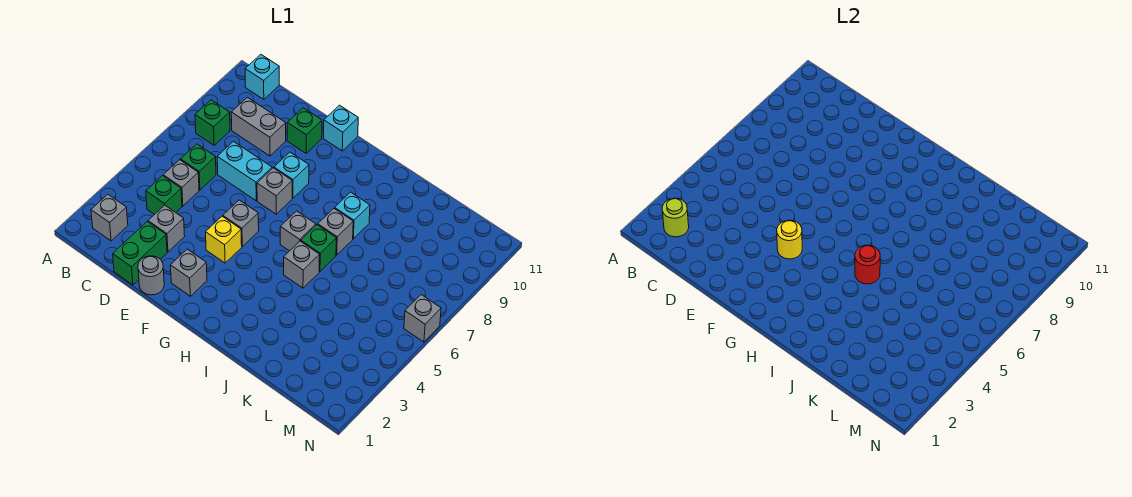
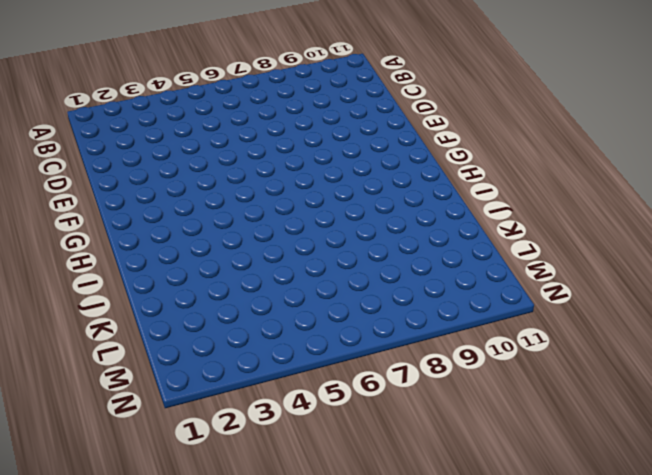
none -> grey 1x1 brick [91,194,128,241]
none -> green 1x1 brick [195,100,230,145]
none -> cyan 1x1 brick [245,55,279,99]

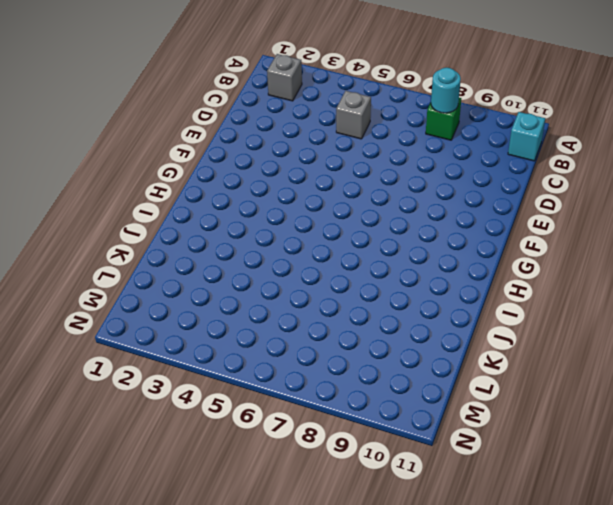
cyan 1x1 round brick [431,68,461,113] -> none
none -> green 1x1 brick [146,176,182,215]
none -> green 1x1 brick [181,144,216,190]
none -> grey 1x2 brick [231,97,286,156]

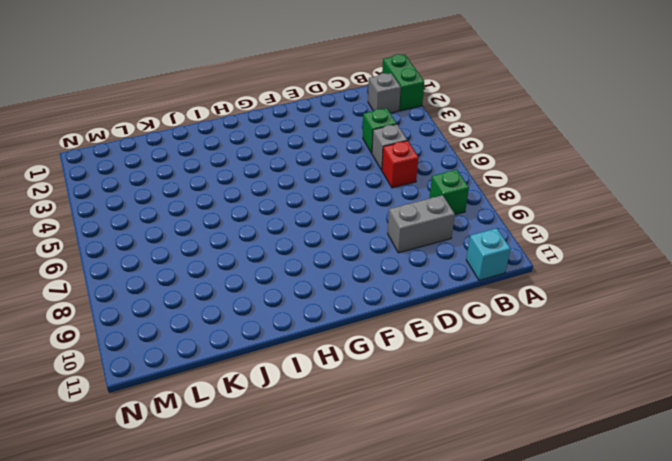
green 1x2 brick [382,54,424,111] -> green 1x2 brick moved to [113,222,167,285]
red 1x1 brick [382,141,418,188] -> green 1x1 brick [181,144,216,190]
none -> grey 1x1 brick [148,205,185,252]
none -> cyan 1x2 brick [217,142,272,201]
none -> grey 1x1 round brick [138,256,164,295]

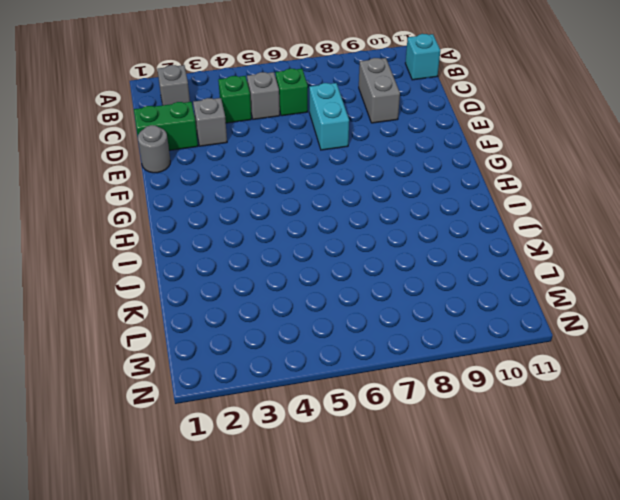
none -> green 1x1 brick [195,100,230,145]
none -> green 1x1 brick [287,108,322,153]
none -> grey 1x1 brick [170,249,207,296]

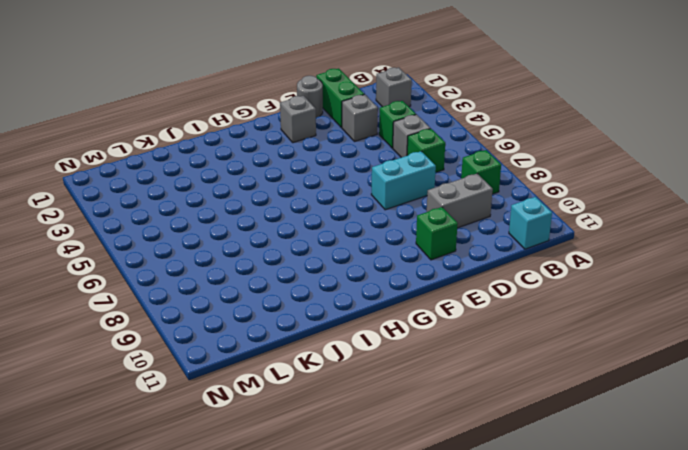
none -> yellow 1x1 brick [206,216,242,263]
none -> grey 1x1 brick [223,200,259,246]
none -> grey 1x1 brick [257,168,292,214]

